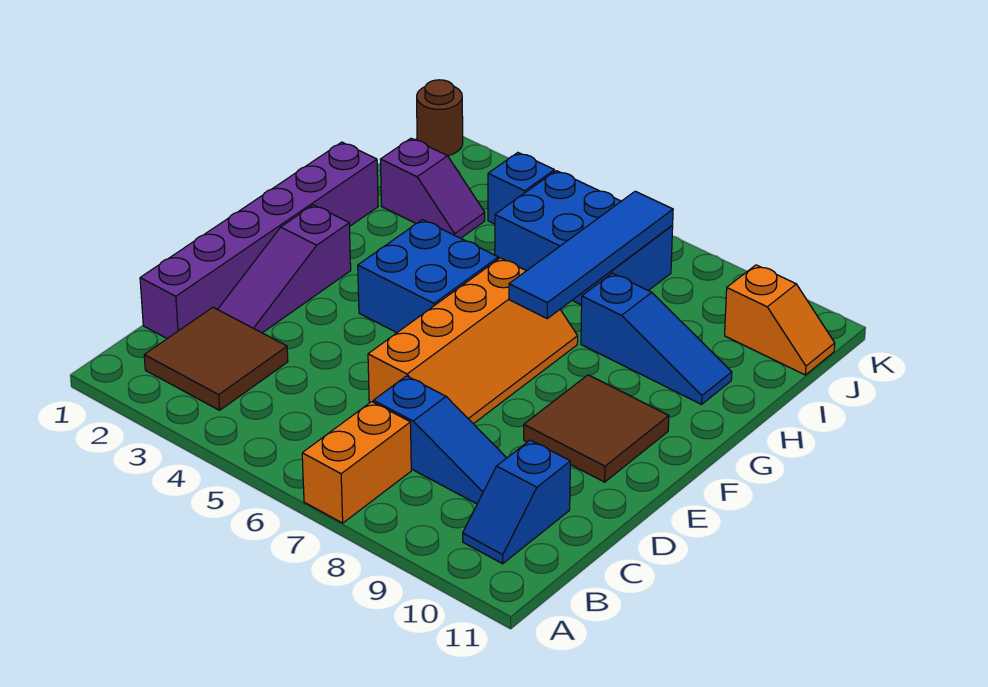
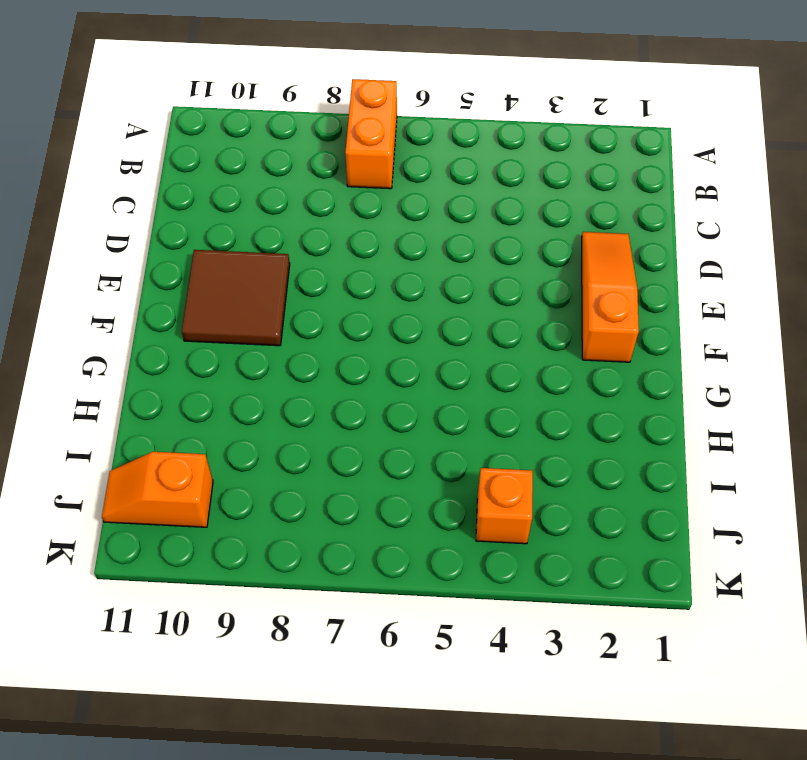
orange 1x3 slope [582,232,639,362] -> purple 1x3 slope [218,205,351,333]
orange 1x1 brick [476,468,533,544] -> blue 1x1 brick [488,153,554,224]
none -> brown 2x2 tile [144,307,288,410]
none -> blue 1x2 slope [463,440,570,564]
none -> purple 1x6 brick [140,142,378,339]

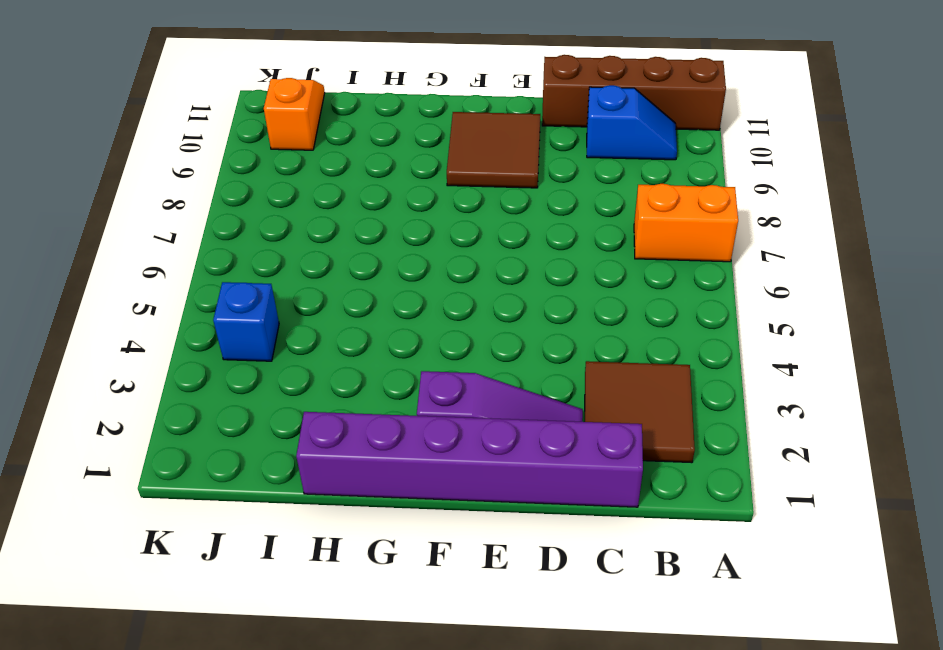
brown 1x4 brick [542,55,726,130] -> none
none -> blue 1x3 slope [373,376,506,504]
none -> orange 2x4 slope [368,258,578,424]
none -> blue 2x2 brick [358,220,498,333]

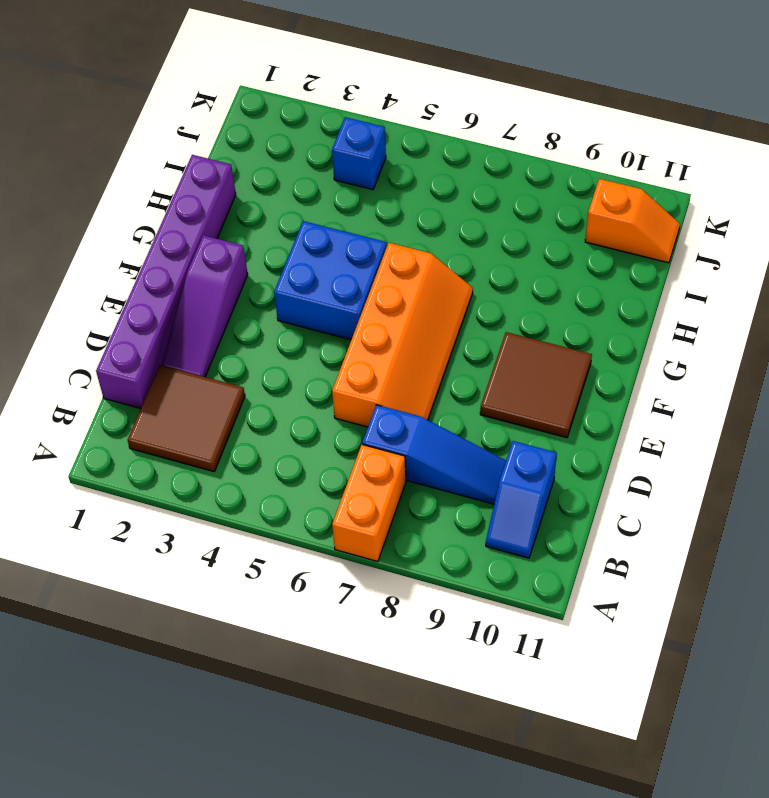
none -> blue 1x3 slope [581,273,732,404]
none -> purple 1x2 slope [380,138,485,238]
none -> blue 2x3 brick [495,171,673,305]

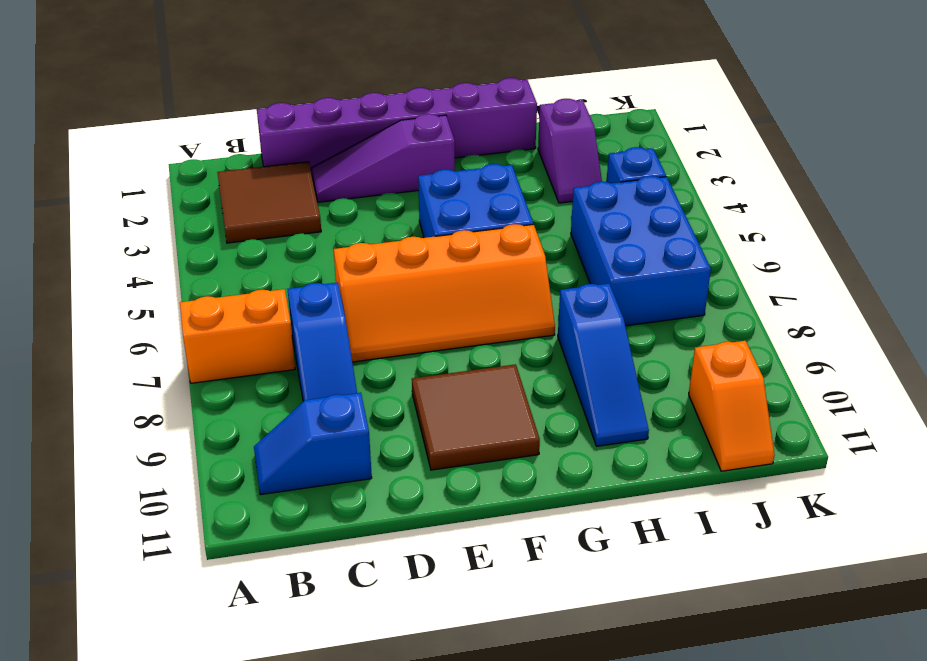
none -> brown 1x1 round brick [417,80,463,156]
none -> blue 1x4 tile [509,191,673,318]

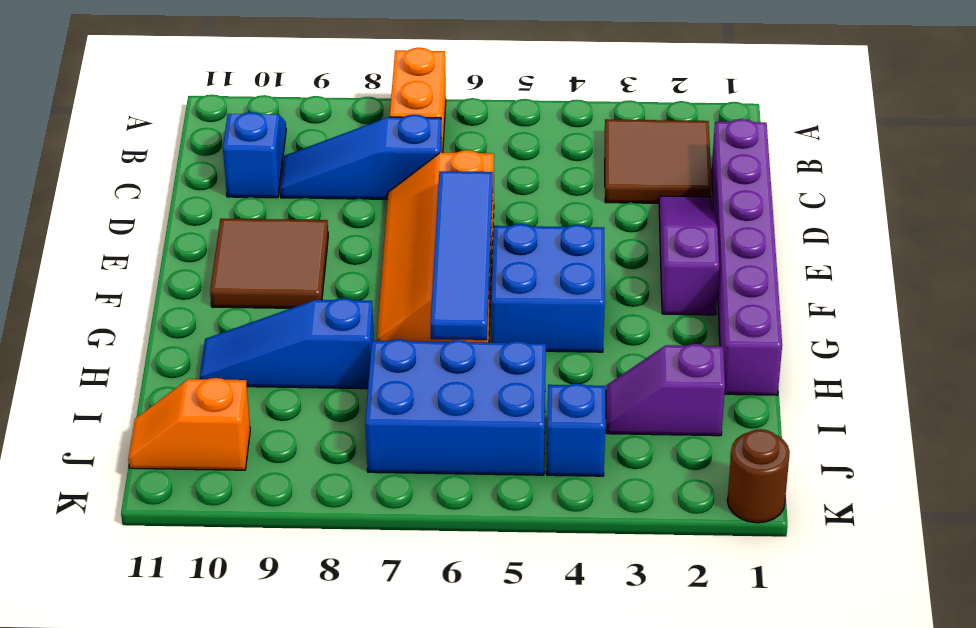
blue 1x4 tile [430,171,493,340] -> blue 1x4 tile moved to [509,191,673,318]

